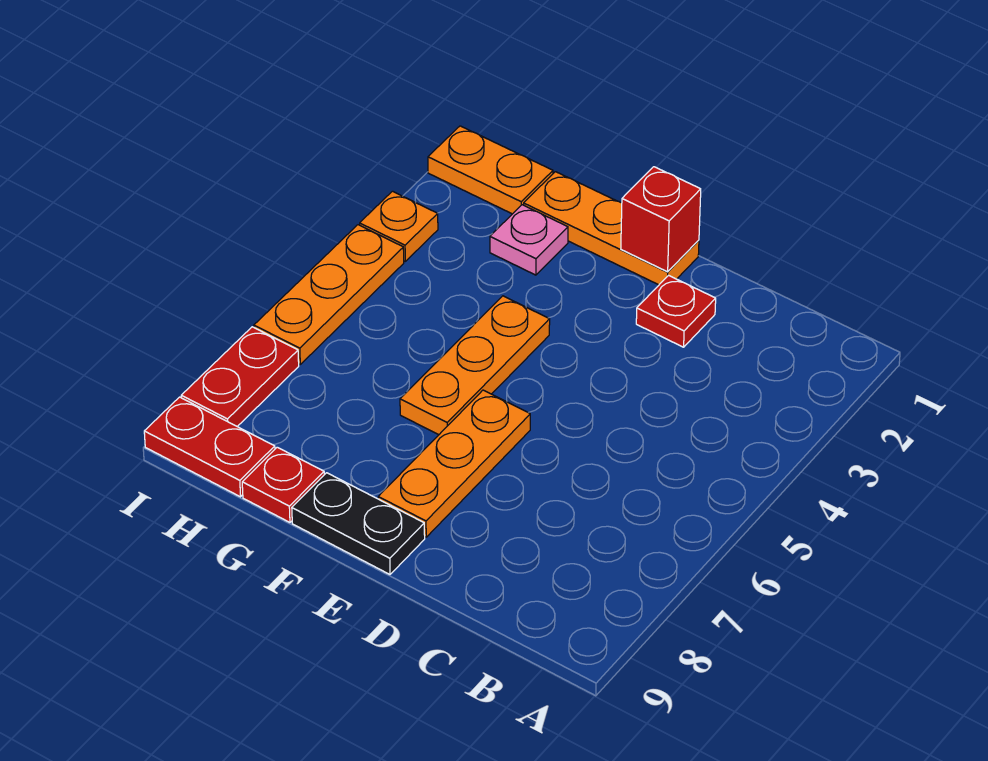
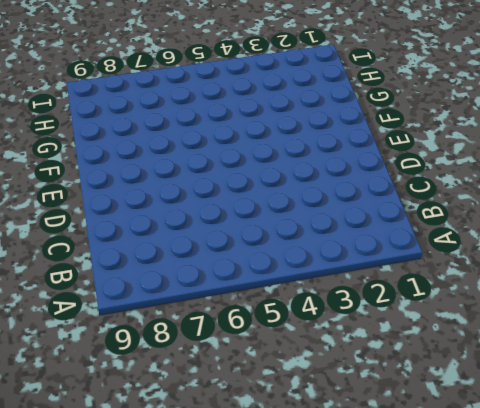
none -> red 1x1 plate [636,275,716,347]
none -> orange 1x3 plate [524,172,699,285]
none -> orange 1x3 plate [378,390,530,537]

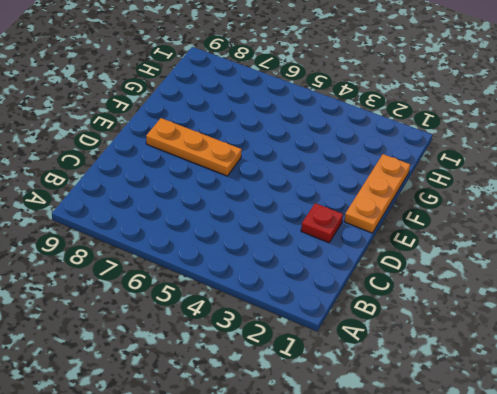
none -> black 1x2 plate [292,473,425,574]
none -> orange 1x3 plate [400,296,550,435]
none -> pink 1x1 plate [490,205,568,275]

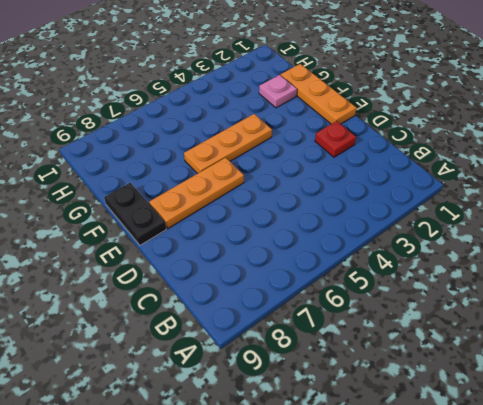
none -> red 1x1 plate [242,447,324,522]
none -> orange 1x2 plate [428,126,553,214]
none -> red 1x2 plate [144,397,275,497]

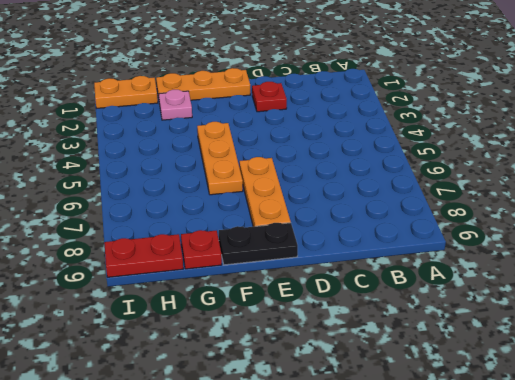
none -> orange 1x1 plate [360,191,438,261]
none -> orange 1x3 plate [254,225,404,364]
none -> red 1x2 plate [181,327,299,426]

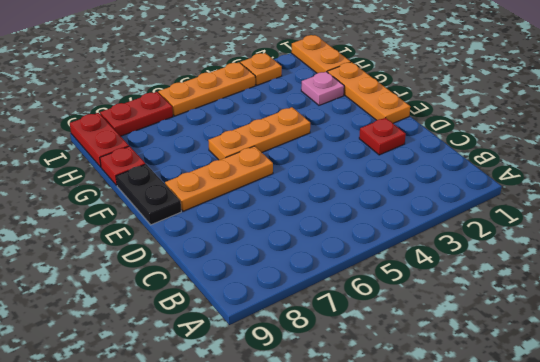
none -> red 1x1 brick [621,167,701,272]

